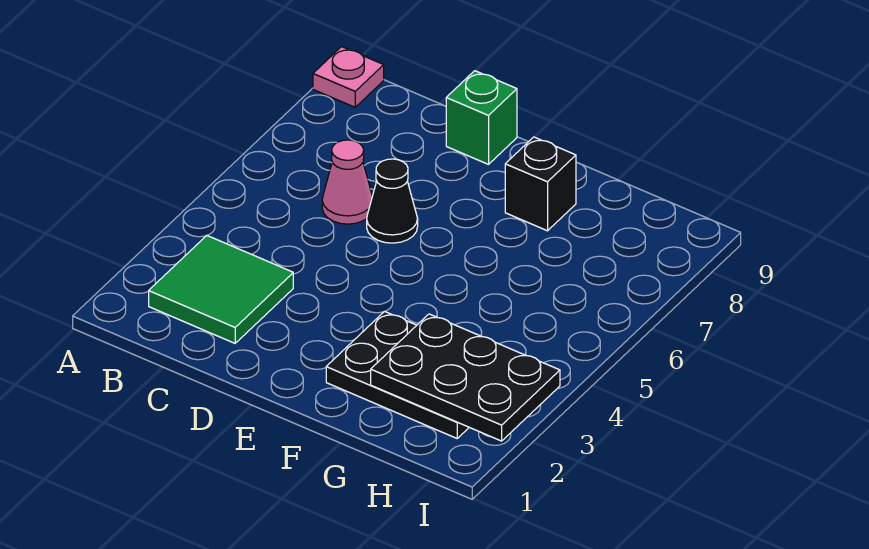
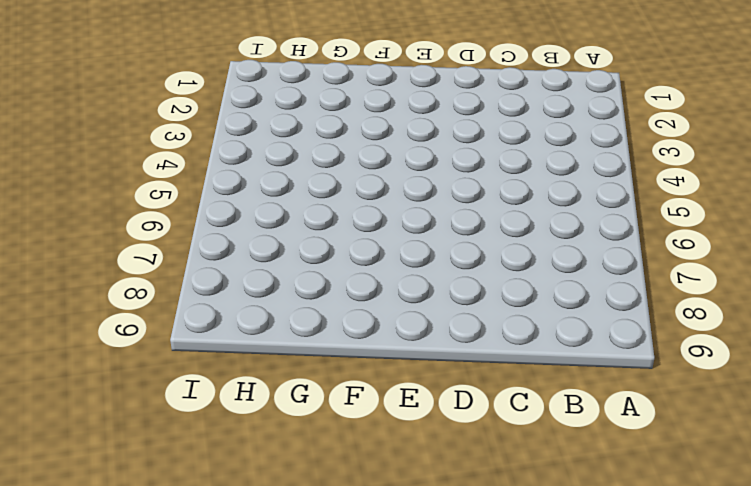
none -> pink 1x1 plate [313,47,384,107]
none -> green 2x2 tile [149,236,293,343]

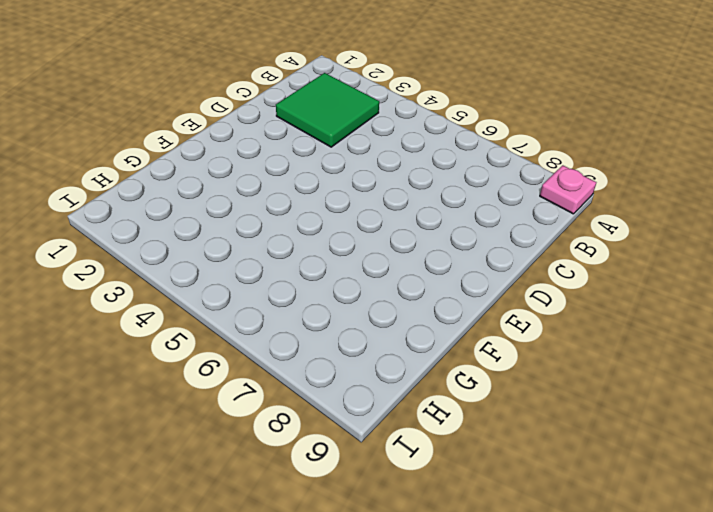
none -> pink 1x1 cone [322,140,372,224]
none -> black 1x1 cone [367,159,418,243]

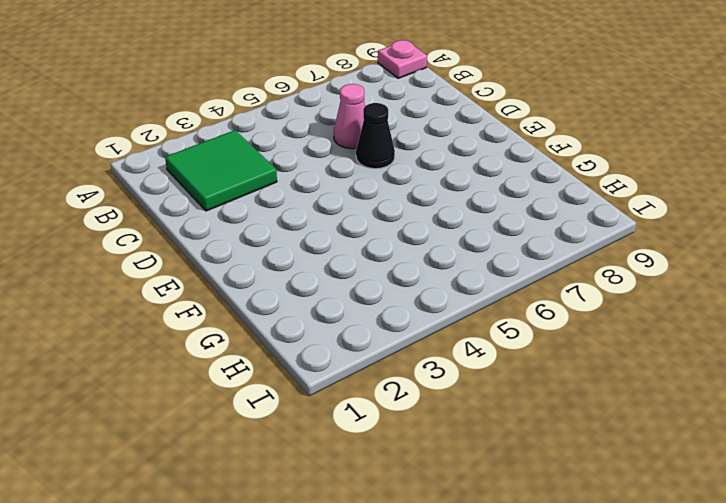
none -> green 1x1 brick [446,71,517,164]
none -> black 2x3 plate [326,311,469,438]

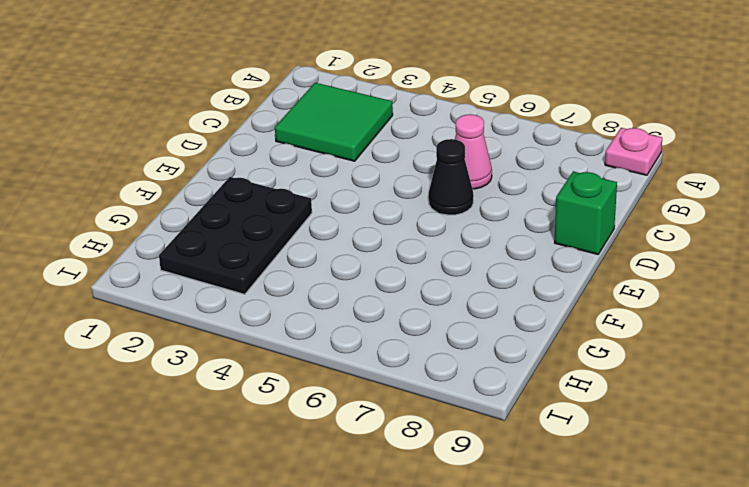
none -> black 1x1 brick [505,137,576,231]
none -> black 2x3 plate [371,314,560,441]

